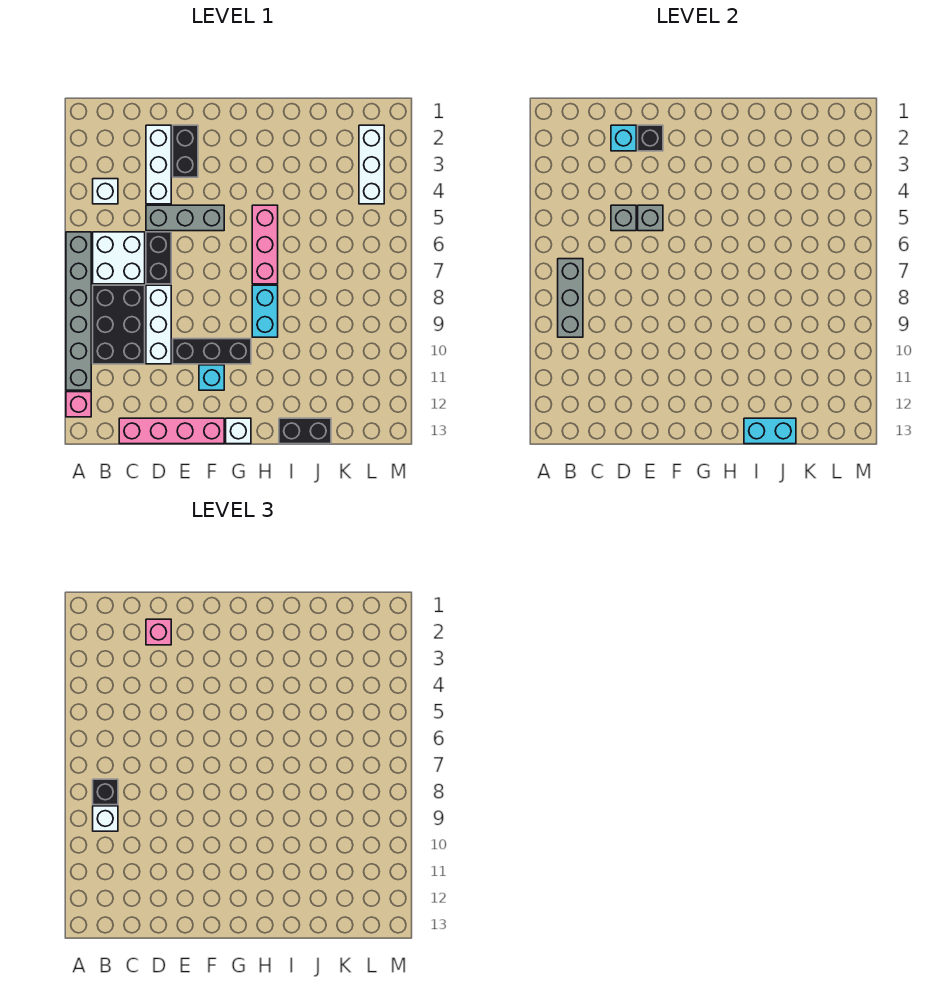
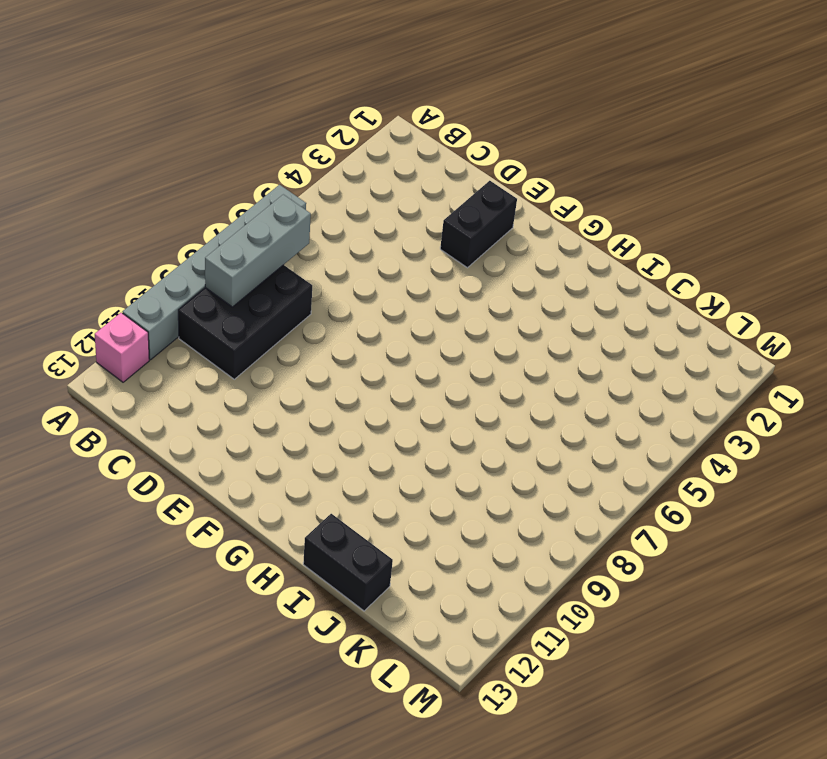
none -> white 1x1 brick [93,179,118,204]
none -> white 2x2 brick [93,232,145,284]
none -> pink 1x4 brick [119,418,224,444]

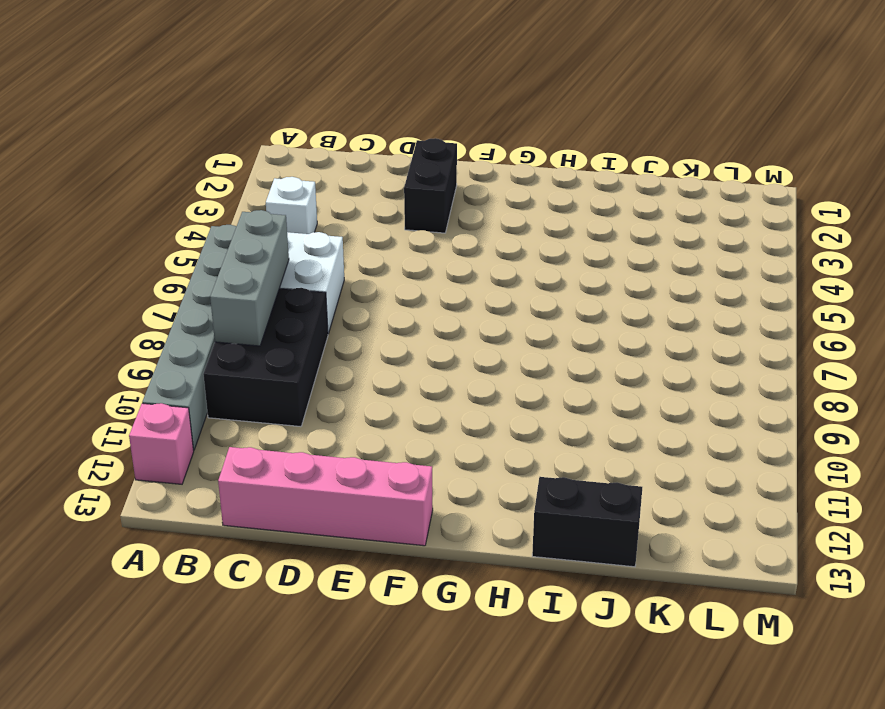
none -> white 1x3 brick [146,125,171,204]
none -> grey 1x3 brick [146,205,224,231]
none -> black 1x2 brick [146,232,171,284]

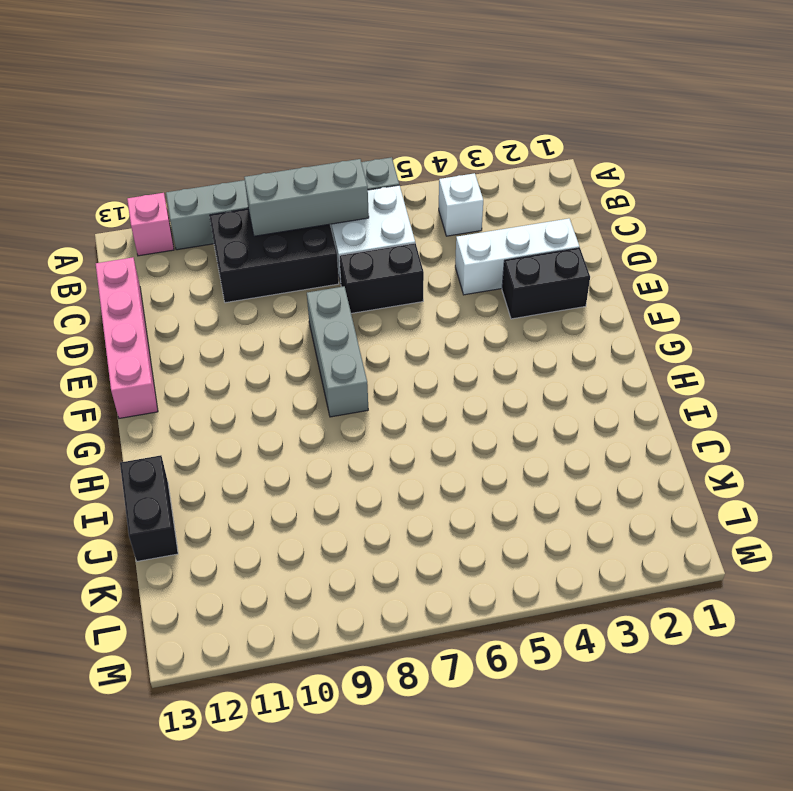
grey 1x3 brick [307,287,368,417] -> grey 1x3 brick moved to [146,205,224,231]
none -> white 1x3 brick [146,285,171,364]
none -> black 1x3 brick [173,339,251,364]
none -> cyan 1x1 brick [199,365,224,390]

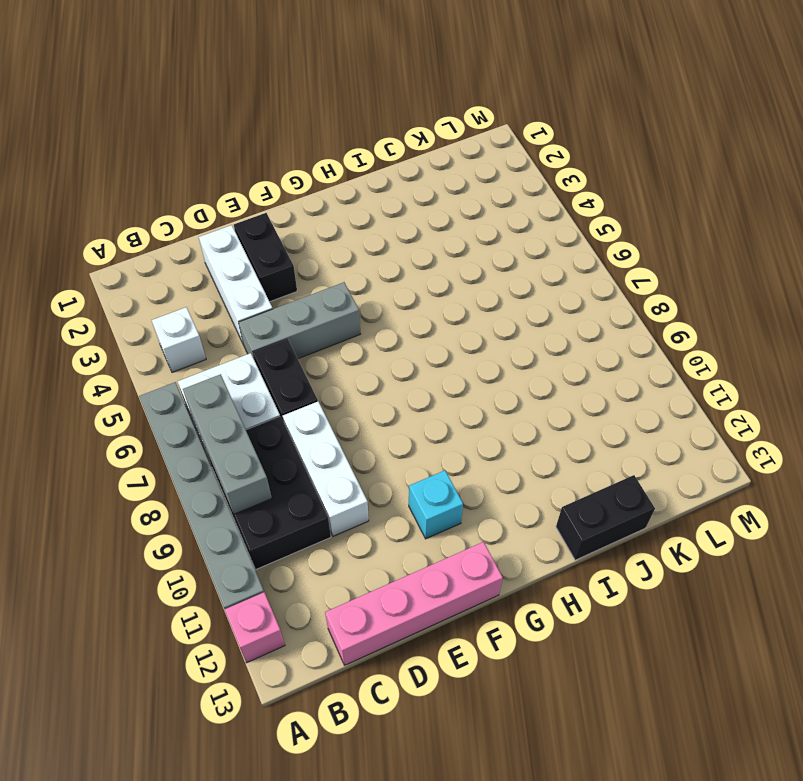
none -> black 1x3 brick [173,339,251,364]
none -> white 1x1 brick [226,418,251,444]
none -> pink 1x3 brick [252,205,278,284]

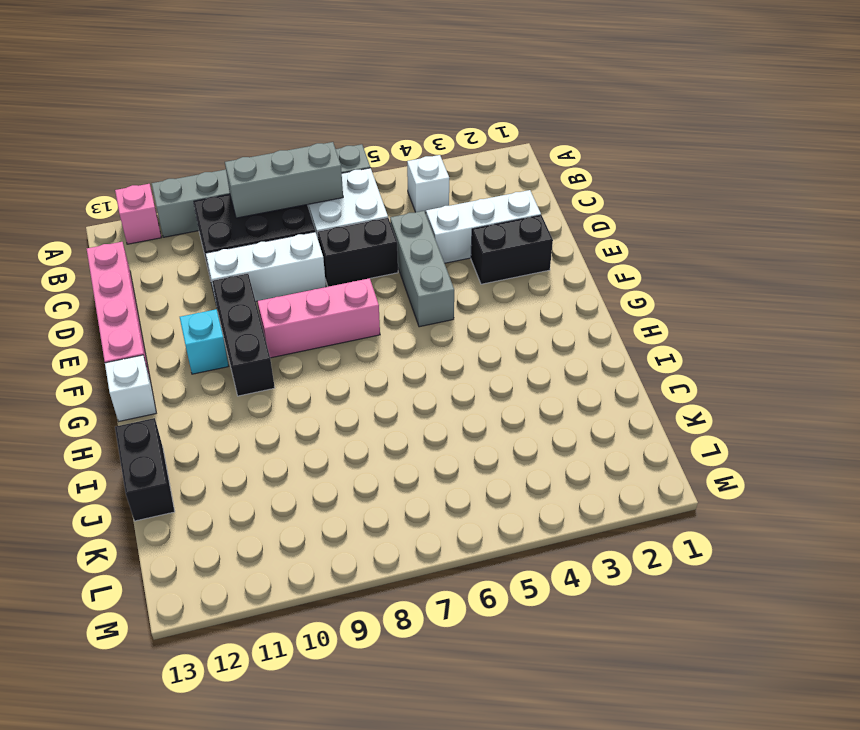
pink 1x3 brick [258,278,380,358] -> pink 1x3 brick moved to [252,205,278,284]
none -> cyan 1x2 brick [252,285,278,337]
none -> white 1x3 brick [359,125,384,204]
none -> cyan 1x1 brick [611,125,636,151]

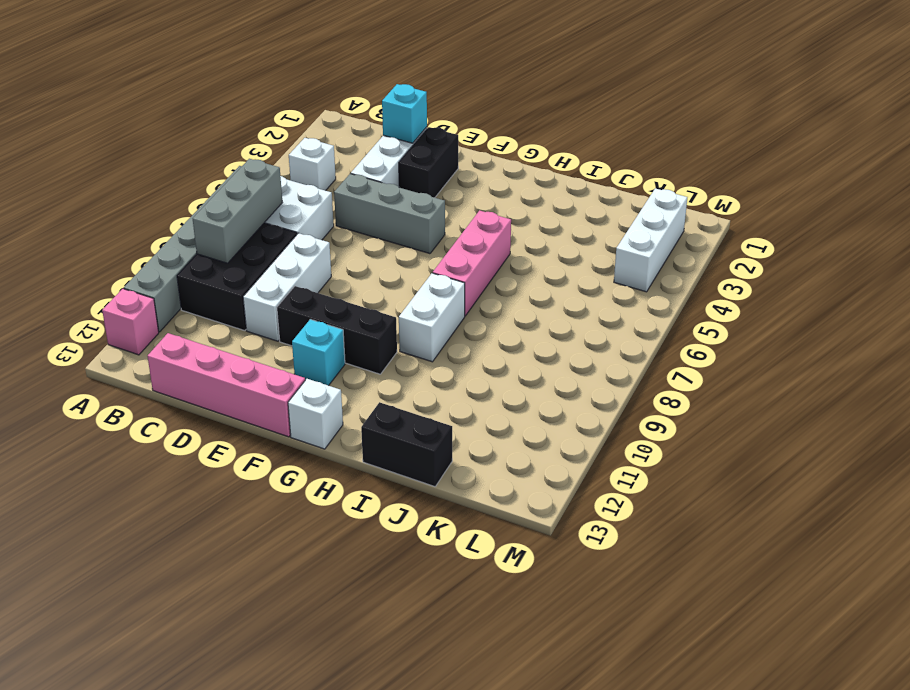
white 1x2 brick [399,273,465,362] -> cyan 1x2 brick [252,285,278,337]
none -> black 1x2 brick [146,232,171,284]
none -> grey 1x1 brick [611,205,636,231]
none -> black 1x1 brick [638,125,663,151]

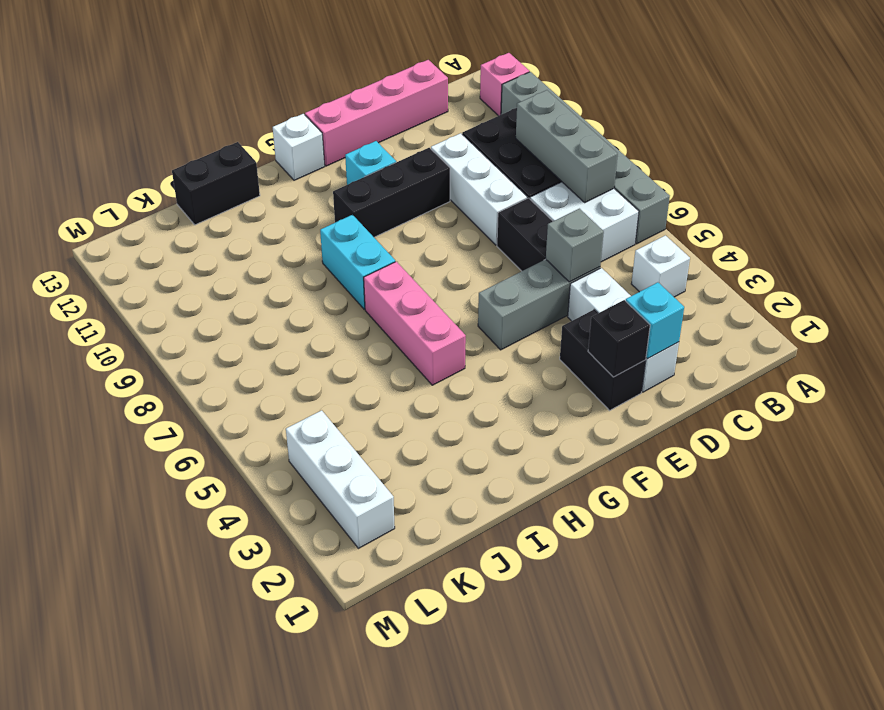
none -> grey 1x1 brick [638,205,663,231]
none -> cyan 1x2 brick [744,418,796,444]
none -> black 1x1 brick [93,779,118,805]

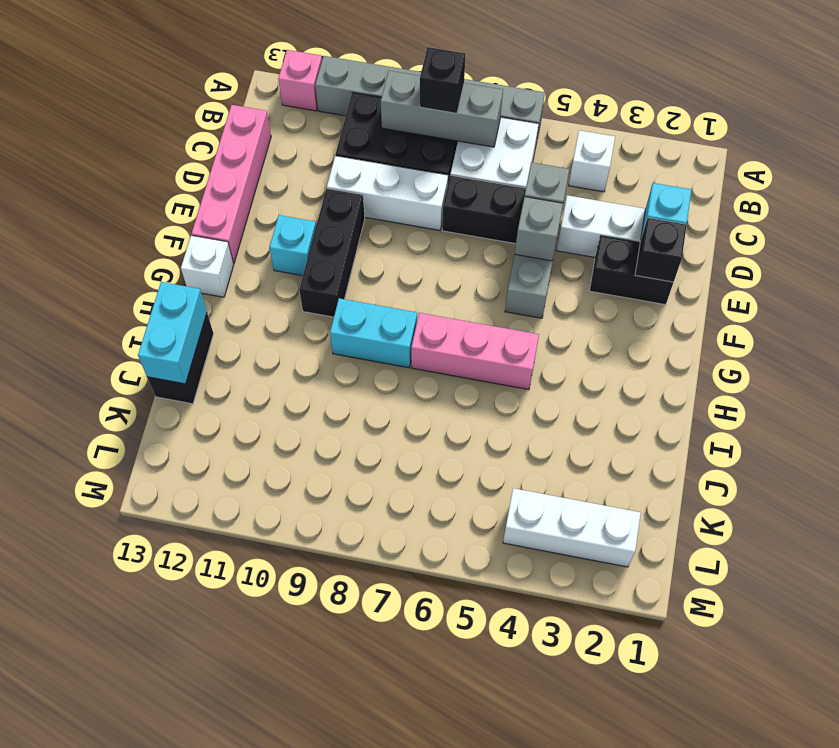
none -> white 1x1 brick [93,806,118,831]
none -> pink 1x1 brick [146,619,171,645]

